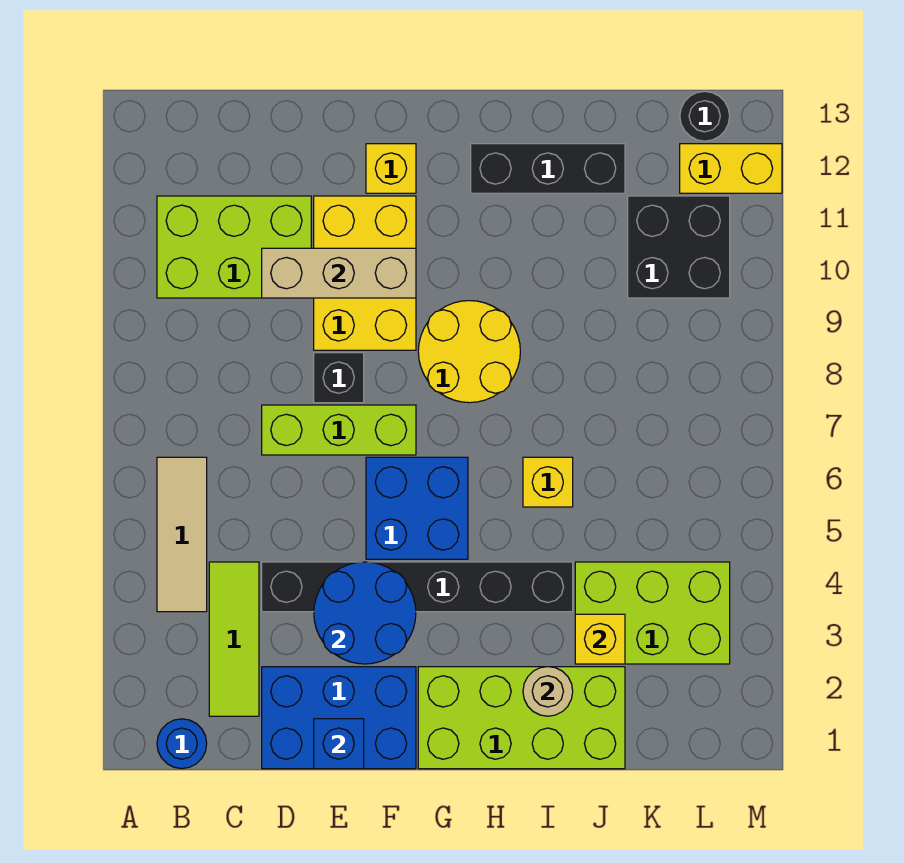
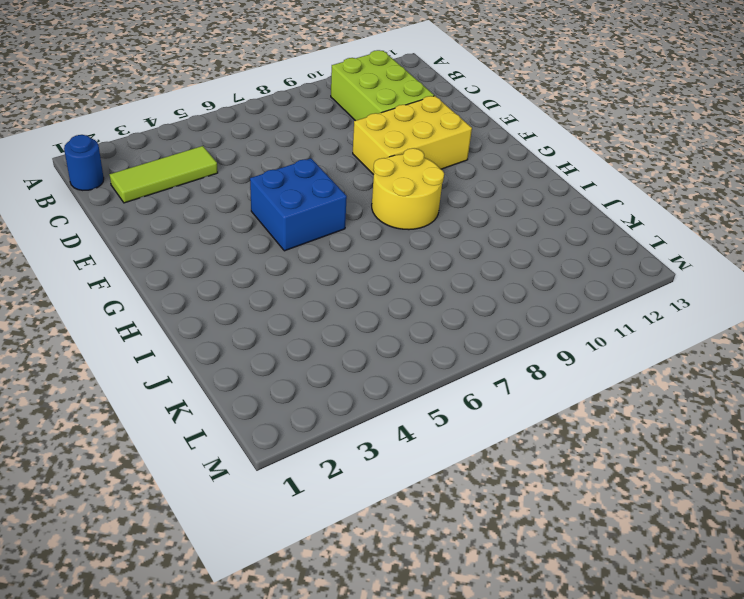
none -> tan 1x3 tile [157,457,207,612]
none -> blue 2x3 brick [262,667,416,769]
none -> black 1x6 brick [262,562,573,612]

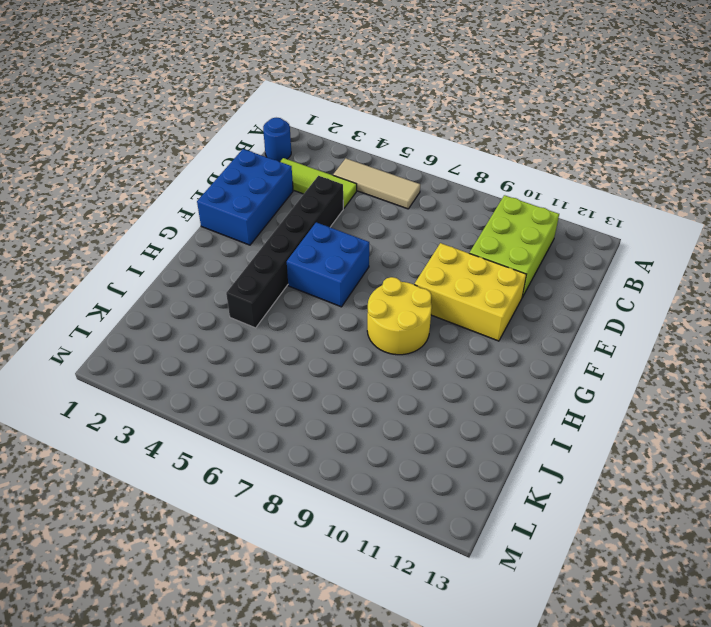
none -> lime 1x3 brick [262,405,416,455]
none -> black 1x1 brick [314,353,364,403]
none -> yellow 1x1 brick [366,144,416,193]

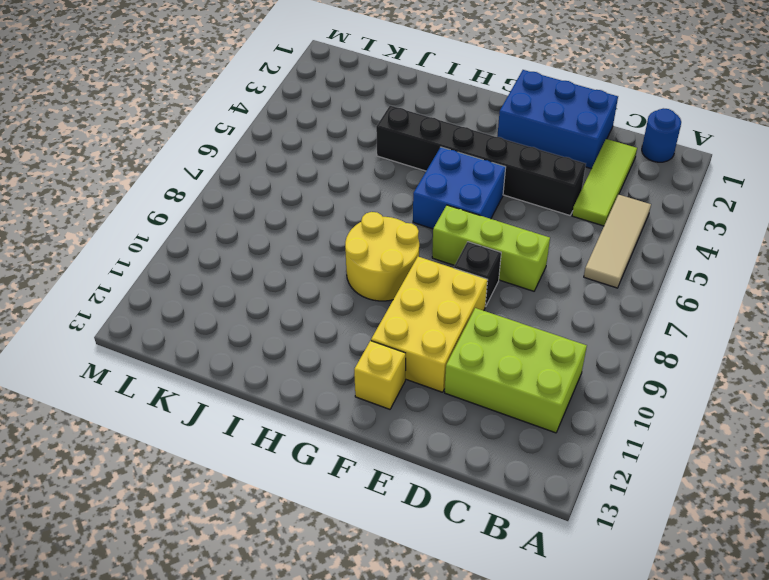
none -> lime 2x4 brick [418,667,625,769]
none -> black 1x3 brick [471,144,625,193]
none -> yellow 1x1 brick [523,457,573,507]

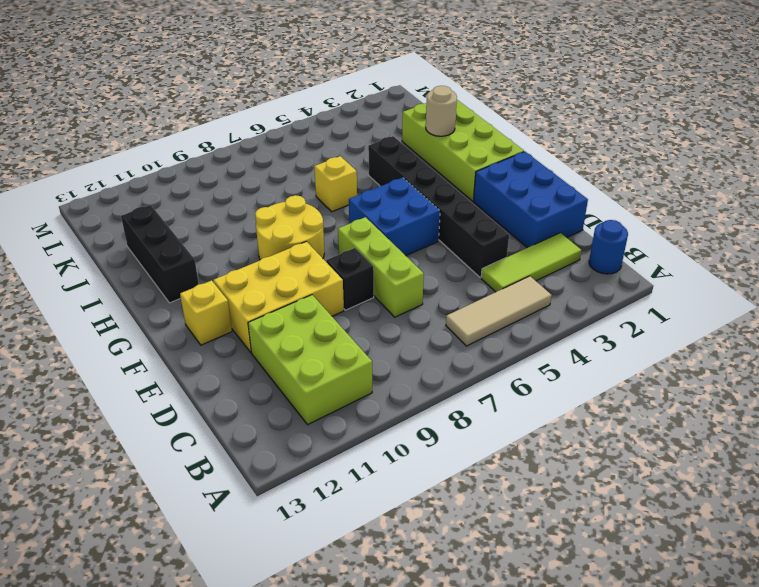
none -> lime 2x3 brick [575,562,730,664]
none -> black 2x2 brick [628,196,730,298]
none -> yellow 1x2 brick [680,144,782,193]

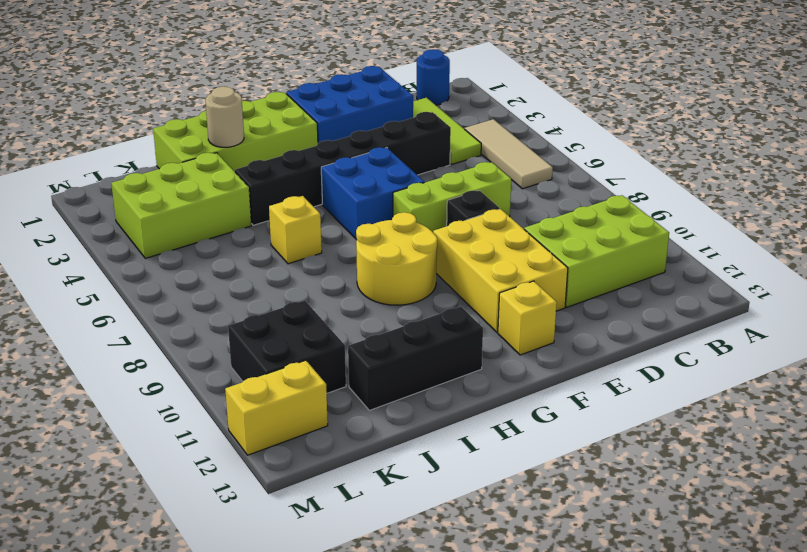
none -> black 1x1 round brick [680,91,730,141]
none -> tan 1x3 brick [262,248,416,298]
none -> blue 1x1 brick [314,719,364,769]

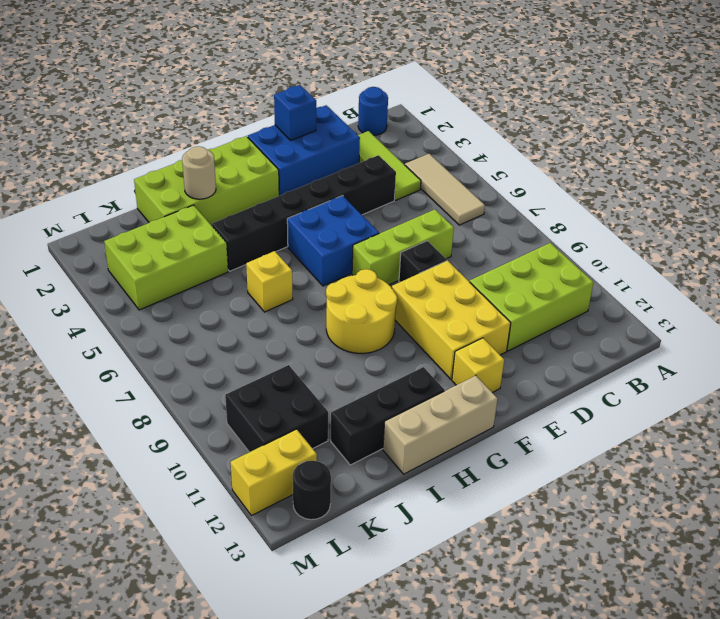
tan 1x3 brick [383,376,498,474] -> tan 1x3 brick moved to [262,248,416,298]
none -> blue 2x2 round brick [314,562,416,664]
none -> yellow 1x1 brick [575,614,625,664]

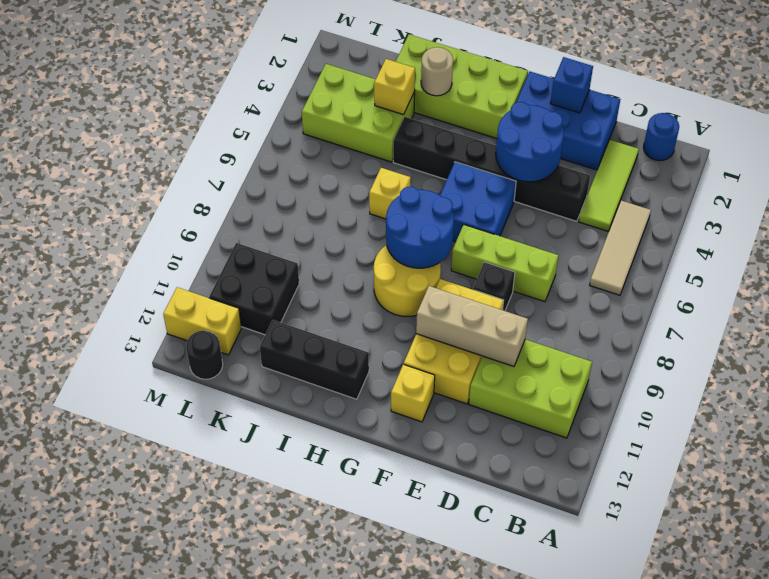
blue 2x2 round brick [386,187,454,268] -> none

